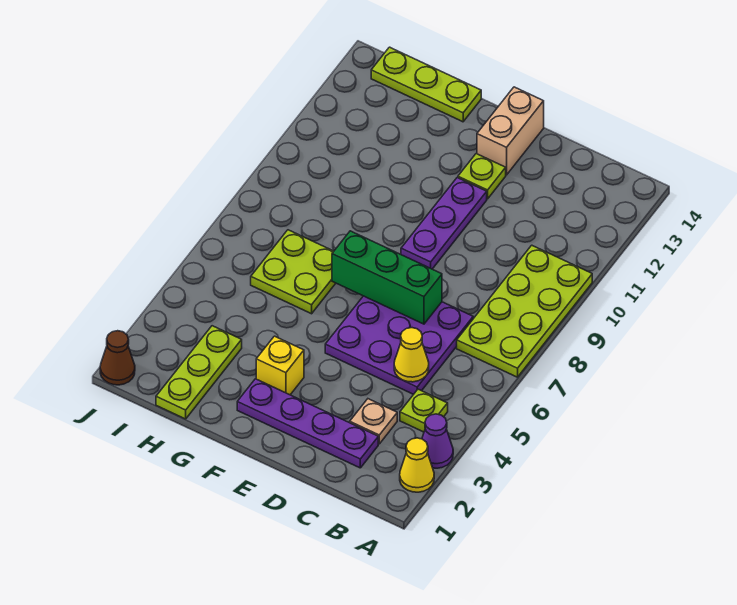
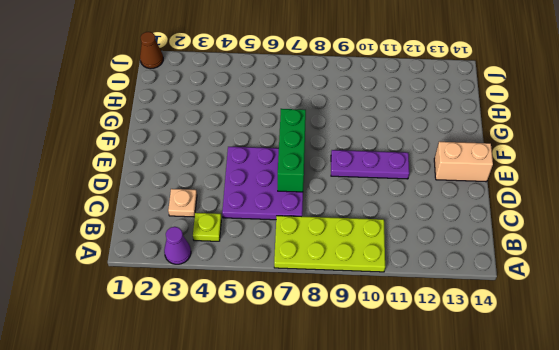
none -> yellow 1x1 cone [400,438,434,492]
none -> purple 1x4 plate [237,379,378,468]
none -> lime 1x1 plate [458,154,506,199]

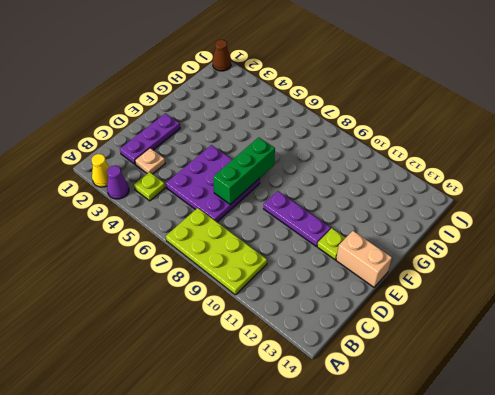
purple 1x3 plate [120,113,180,164] -> purple 1x4 plate [237,379,378,468]
none -> yellow 1x1 brick [256,336,304,395]
none -> lime 2x2 plate [251,230,336,314]
none -> lime 1x3 plate [371,47,481,122]

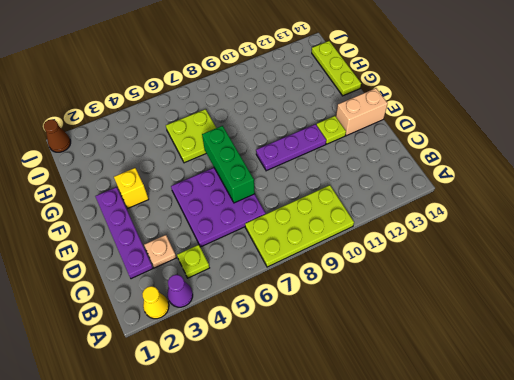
none -> lime 1x3 plate [156,326,242,419]
none -> yellow 1x1 cone [394,328,429,382]

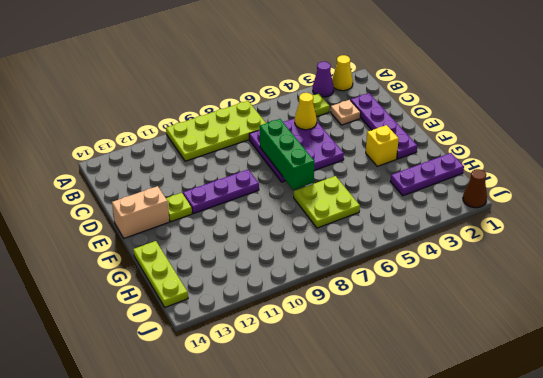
purple 1x3 plate [390,153,464,196] -> lime 1x3 plate [156,326,242,419]

